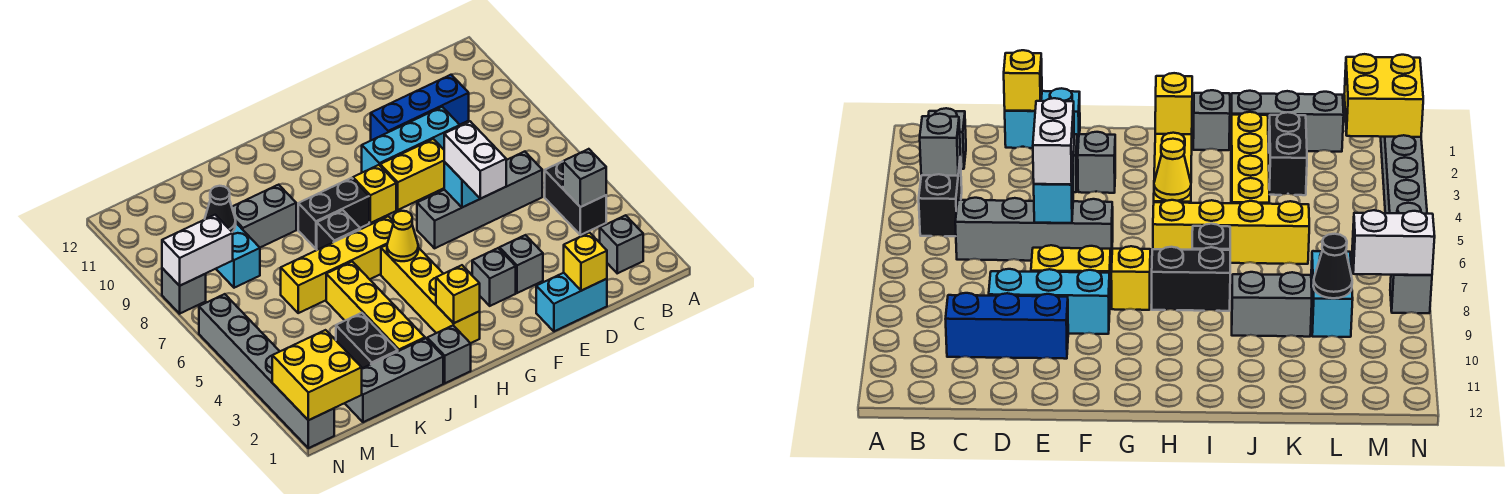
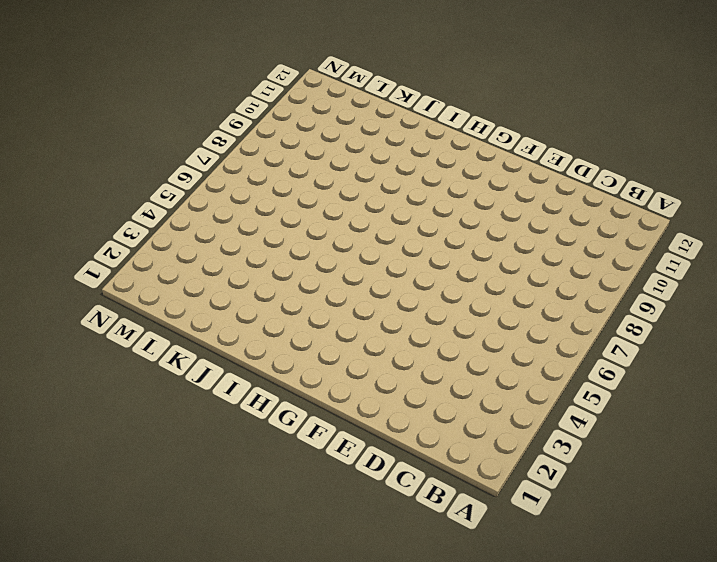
none -> grey 1x1 brick [600,215,643,273]
none -> black 1x2 brick [545,162,606,235]
none -> grey 1x4 brick [417,152,542,248]
none -> blue 1x3 brick [371,75,469,140]

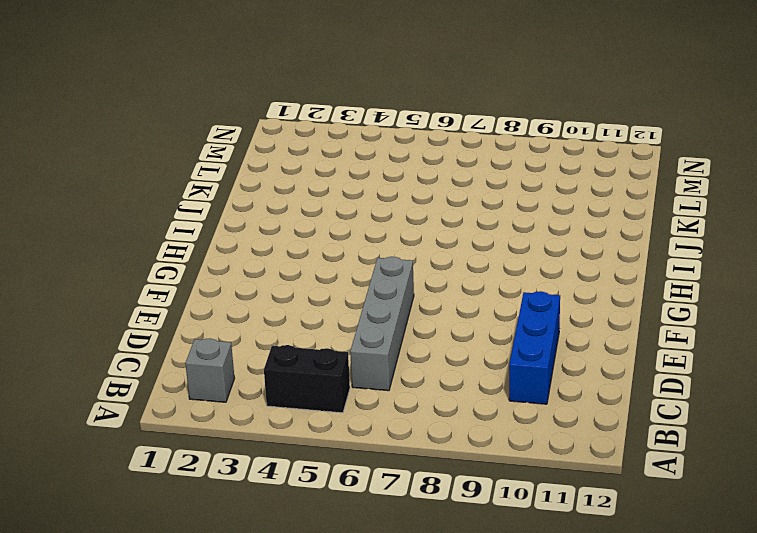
none -> cyan 1x2 brick [536,273,607,331]
none -> cyan 1x3 brick [362,107,460,173]
none -> grey 1x1 brick [500,235,543,293]
none -> yellow 1x2 brick [380,139,444,210]

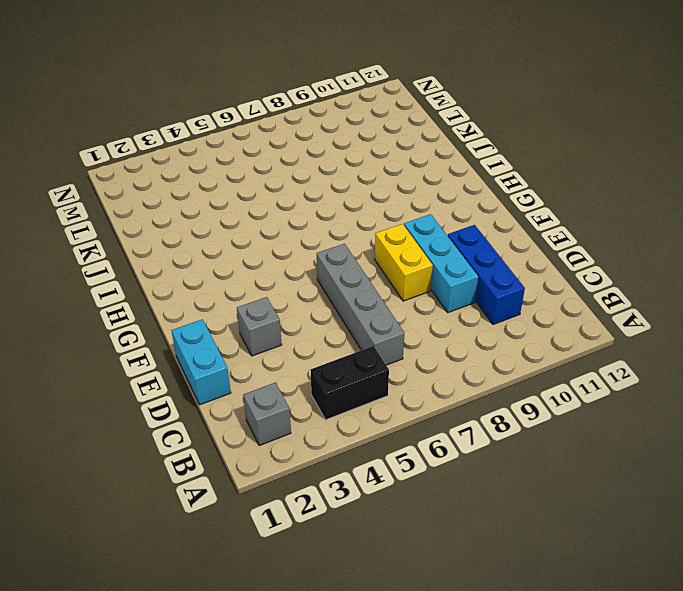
none -> grey 1x1 brick [472,248,516,306]
none -> yellow 1x1 brick [353,165,396,223]
none -> yellow 1x4 brick [381,245,480,343]
none -> yellow 1x4 brick [281,216,393,313]

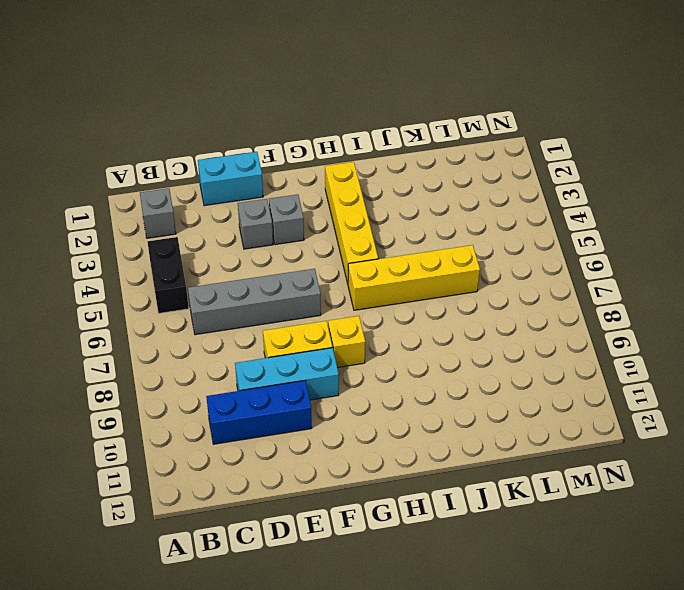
none -> black 1x2 brick [298,178,369,249]
none -> grey 1x1 brick [427,326,471,383]
none -> black 1x1 brick [317,210,360,250]
none -> grey 1x3 brick [345,338,443,422]

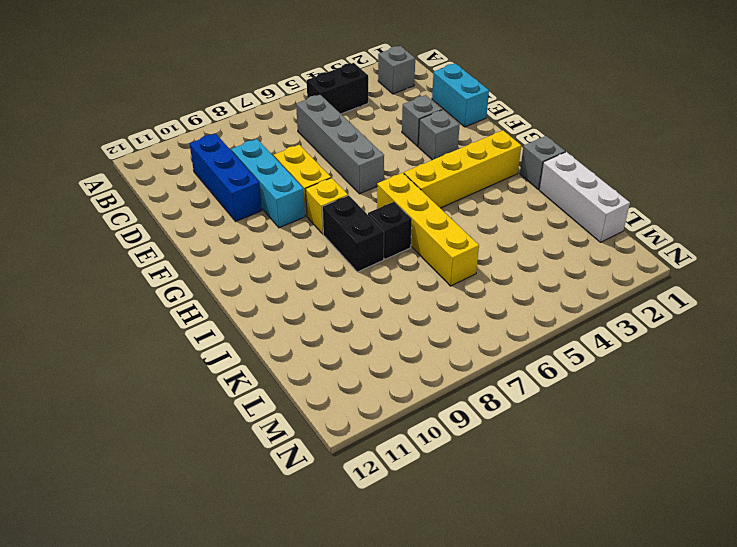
white 1x3 brick [539,152,630,242] -> grey 1x3 brick [345,338,443,422]
none -> yellow 1x4 brick [326,262,425,351]
none -> grey 1x2 brick [232,185,296,247]
none -> black 1x2 brick [336,313,398,368]
none -> cyan 1x2 brick [216,223,260,288]

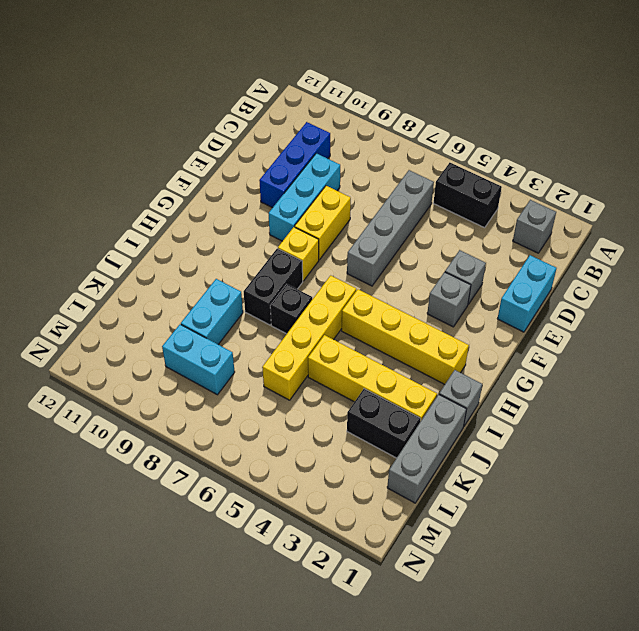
cyan 1x2 brick [181,279,243,344] -> grey 1x2 brick [232,185,296,247]
none -> grey 1x6 brick [199,294,334,448]
none -> grey 1x1 brick [162,268,206,314]
none -> grey 1x1 brick [563,149,606,207]
none -> yellow 1x1 brick [564,233,607,291]

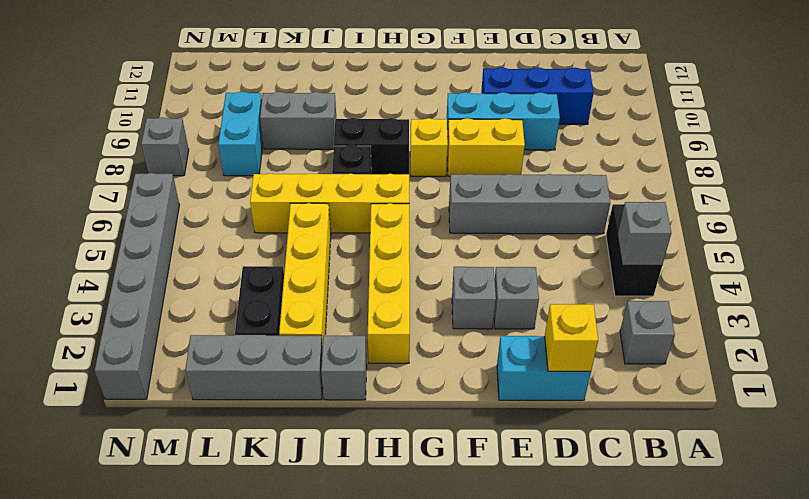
none -> cyan 1x1 brick [444,162,480,207]
none -> yellow 1x1 brick [436,265,480,323]
none -> yellow 1x1 cone [387,211,418,261]
none -> black 1x1 cone [205,186,236,232]

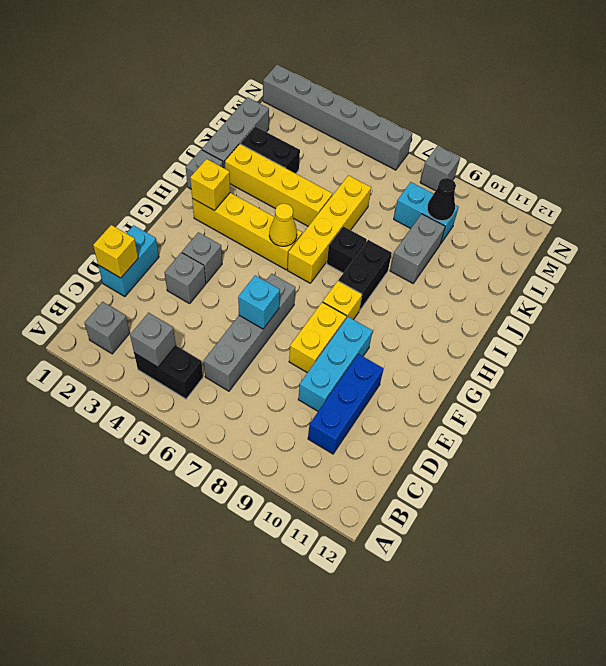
none -> yellow 2x2 brick [272,330,362,420]
none -> white 1x2 brick [162,215,233,286]
none -> white 1x2 brick [444,121,506,199]

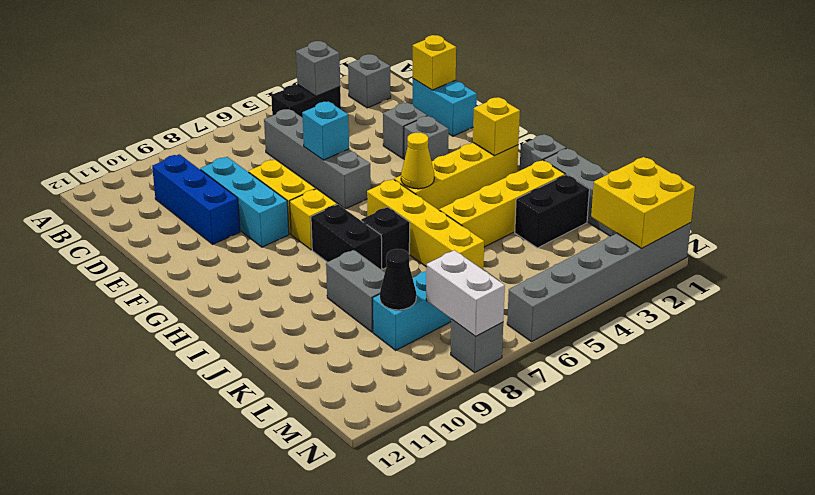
none -> white 1x2 brick [444,121,506,199]

